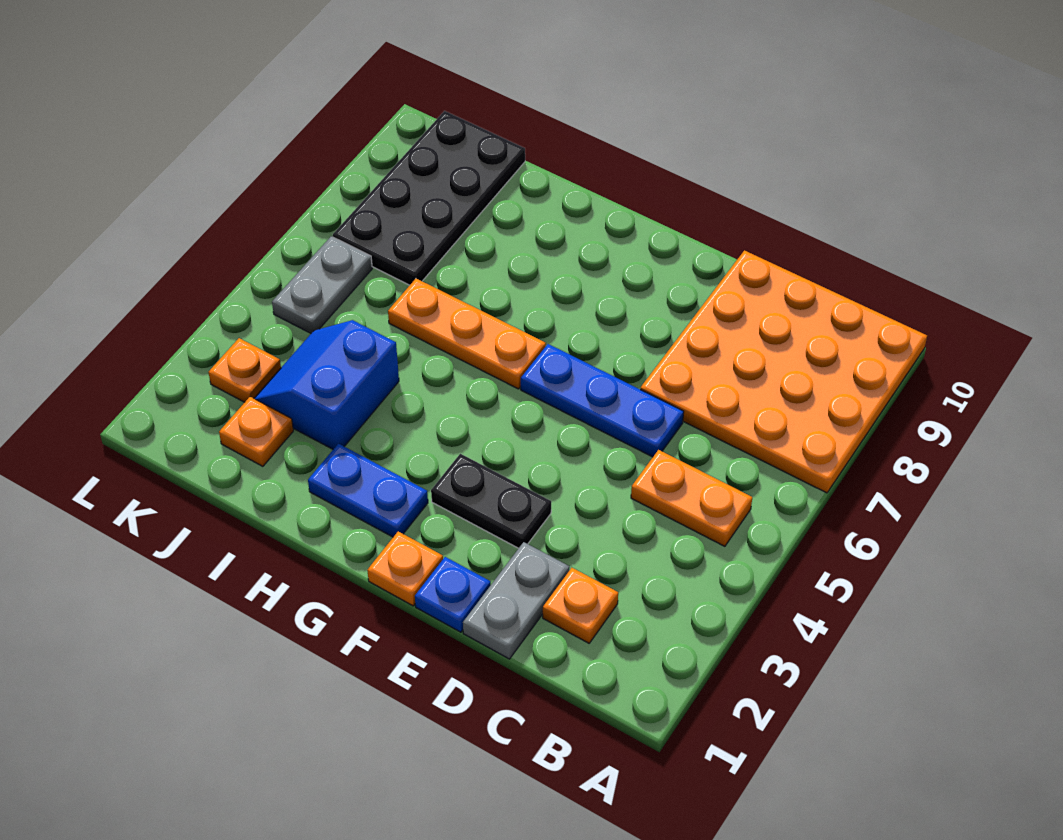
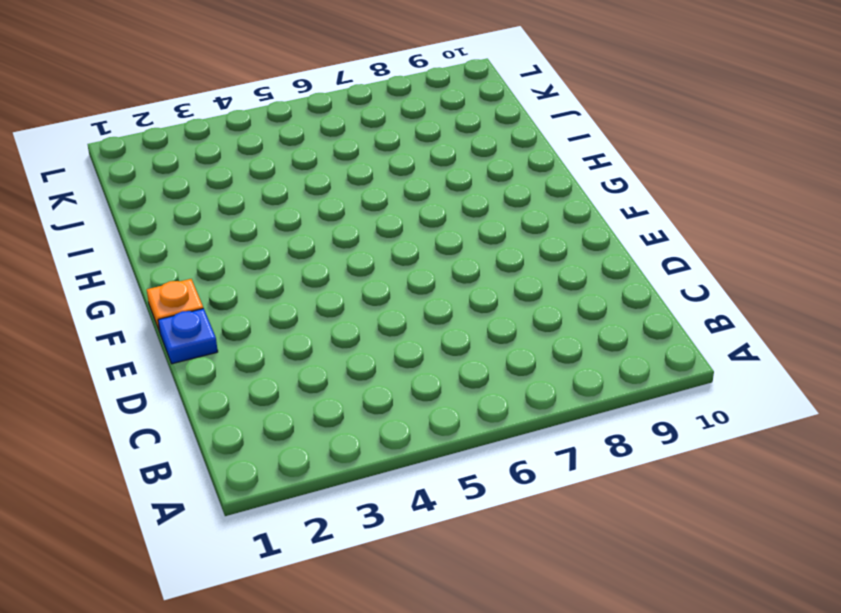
none -> orange 4x4 plate [640,250,927,493]
none -> orange 1x2 plate [631,450,752,546]
none -> orange 1x1 plate [543,568,618,643]

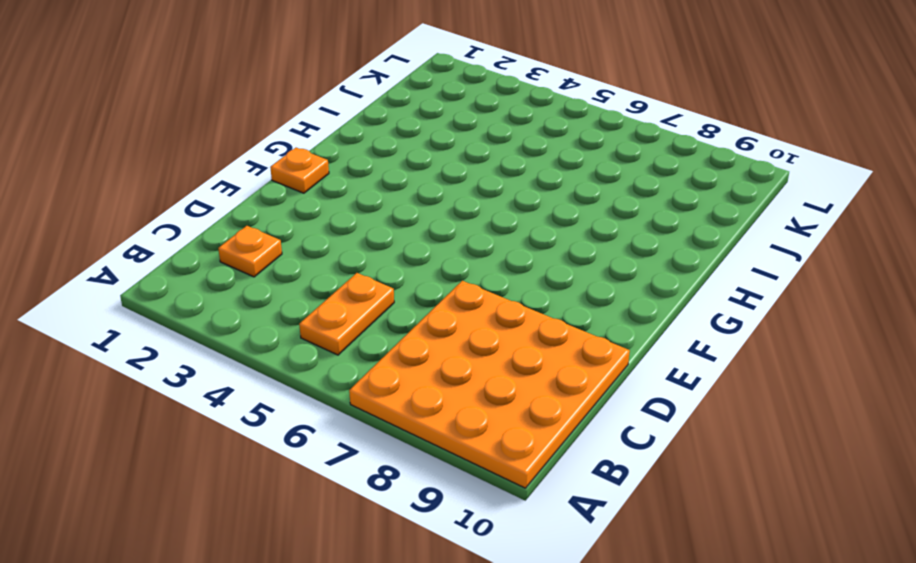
none -> grey 1x2 plate [463,542,569,659]
none -> blue 1x3 plate [521,344,684,457]
none -> blue 1x1 plate [415,557,491,632]

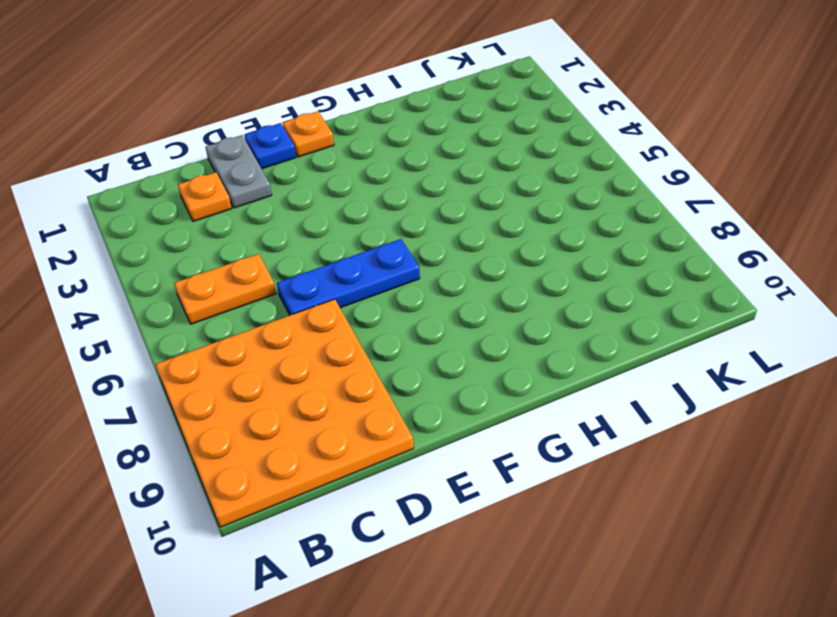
none -> black 1x2 plate [431,454,551,548]
none -> blue 1x2 plate [308,444,428,537]
none -> orange 1x3 plate [388,279,546,389]

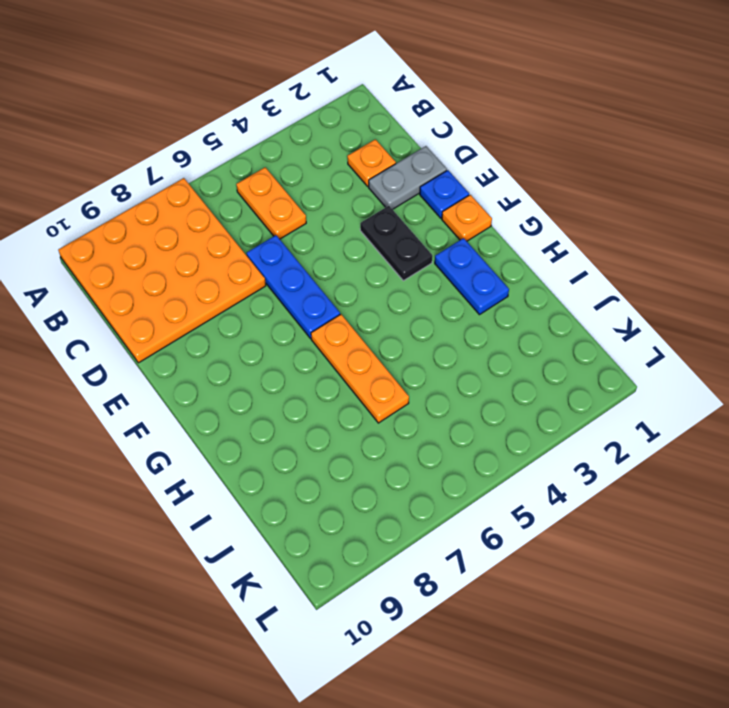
none -> blue 2x2 slope [254,320,399,449]
none -> orange 1x1 plate [219,397,293,466]
none -> black 2x4 plate [333,111,525,285]

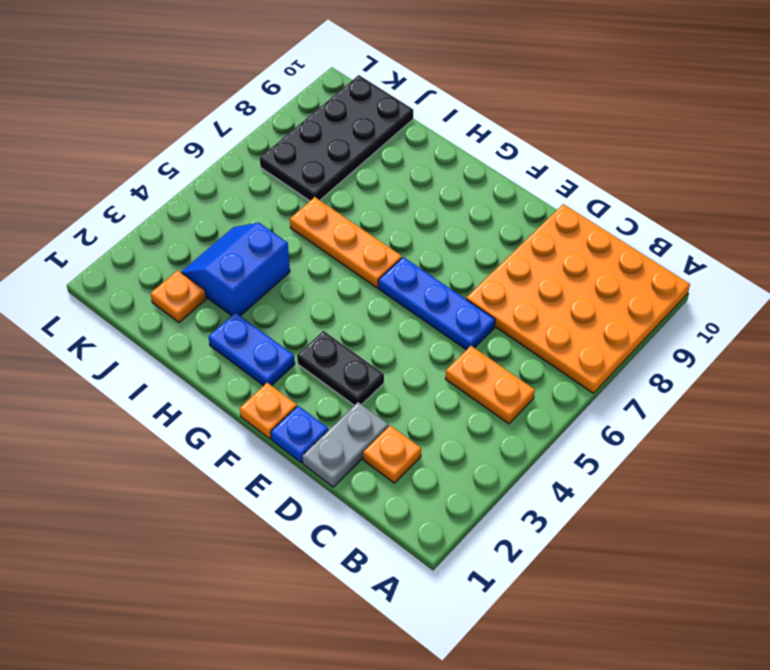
none -> orange 1x1 plate [208,338,281,402]
none -> grey 1x2 plate [272,236,372,333]

